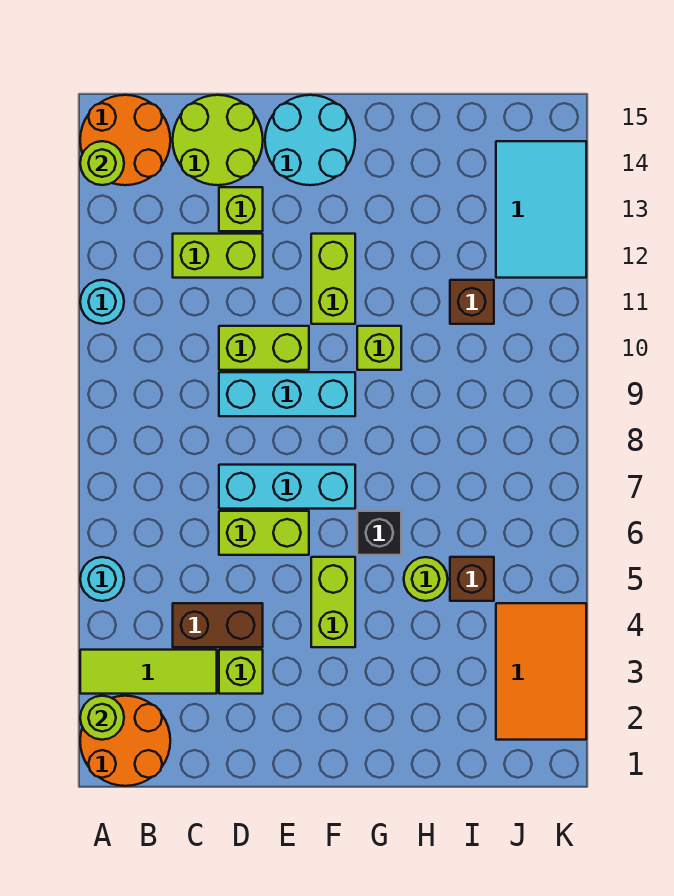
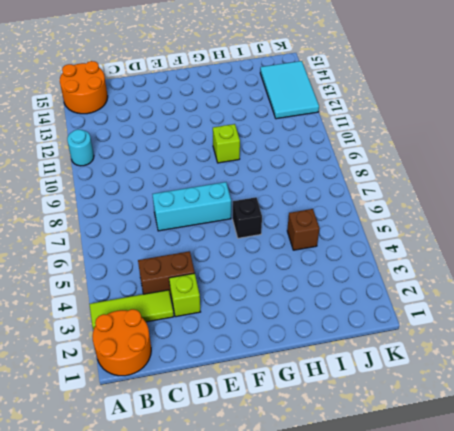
none -> cyan 1x1 round brick [80,557,124,601]
none -> lime 1x2 brick [173,234,263,278]
none -> lime 2x2 round brick [173,95,263,185]

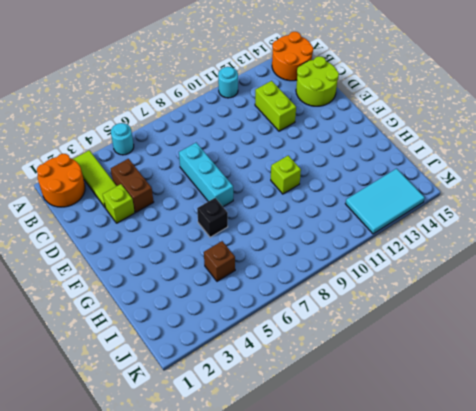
none -> lime 1x2 brick [219,511,309,555]
none -> cyan 1x3 brick [219,372,355,416]
none -> lime 1x2 brick [219,326,309,370]

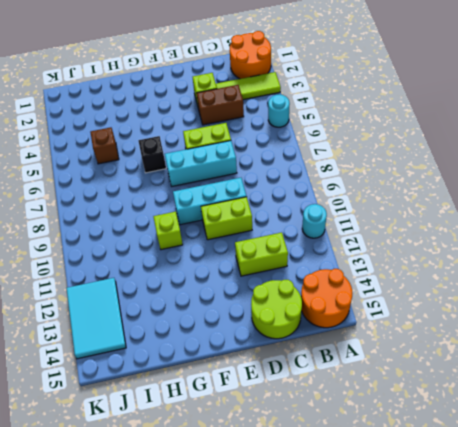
none -> lime 1x1 brick [219,187,263,231]
none -> cyan 2x2 round brick [265,95,355,185]
none -> lime 1x2 brick [311,557,355,647]

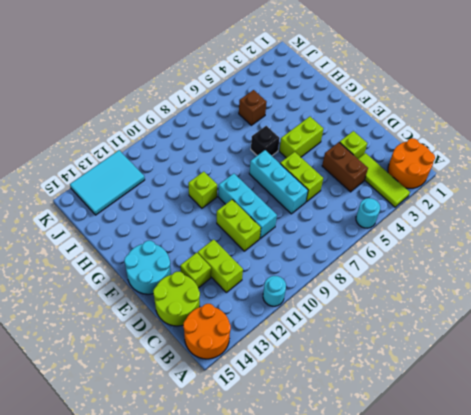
none -> lime 1x2 brick [311,234,355,324]
none -> lime 1x1 round brick [404,557,448,601]
none -> brown 1x1 brick [450,280,494,324]

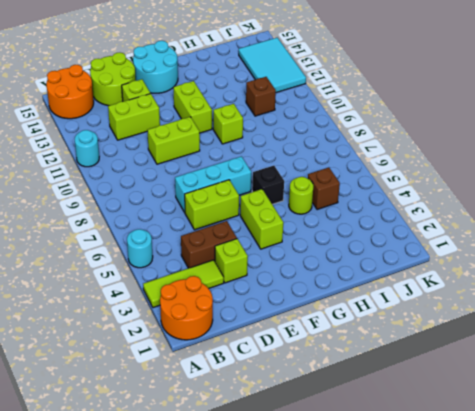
none -> cyan 1x3 brick [219,372,355,416]
none -> orange 2x3 tile [496,603,586,740]
none -> lime 1x1 round brick [80,696,124,740]

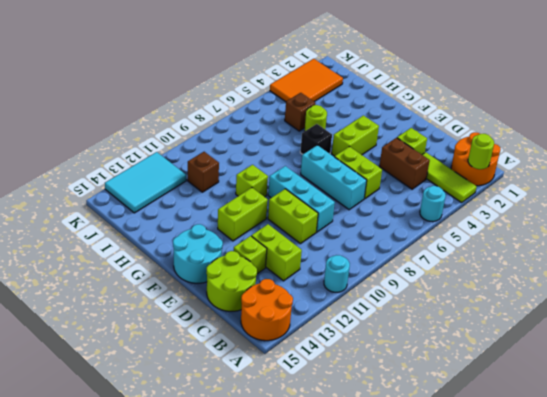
none -> lime 1x1 round brick [80,141,124,185]

